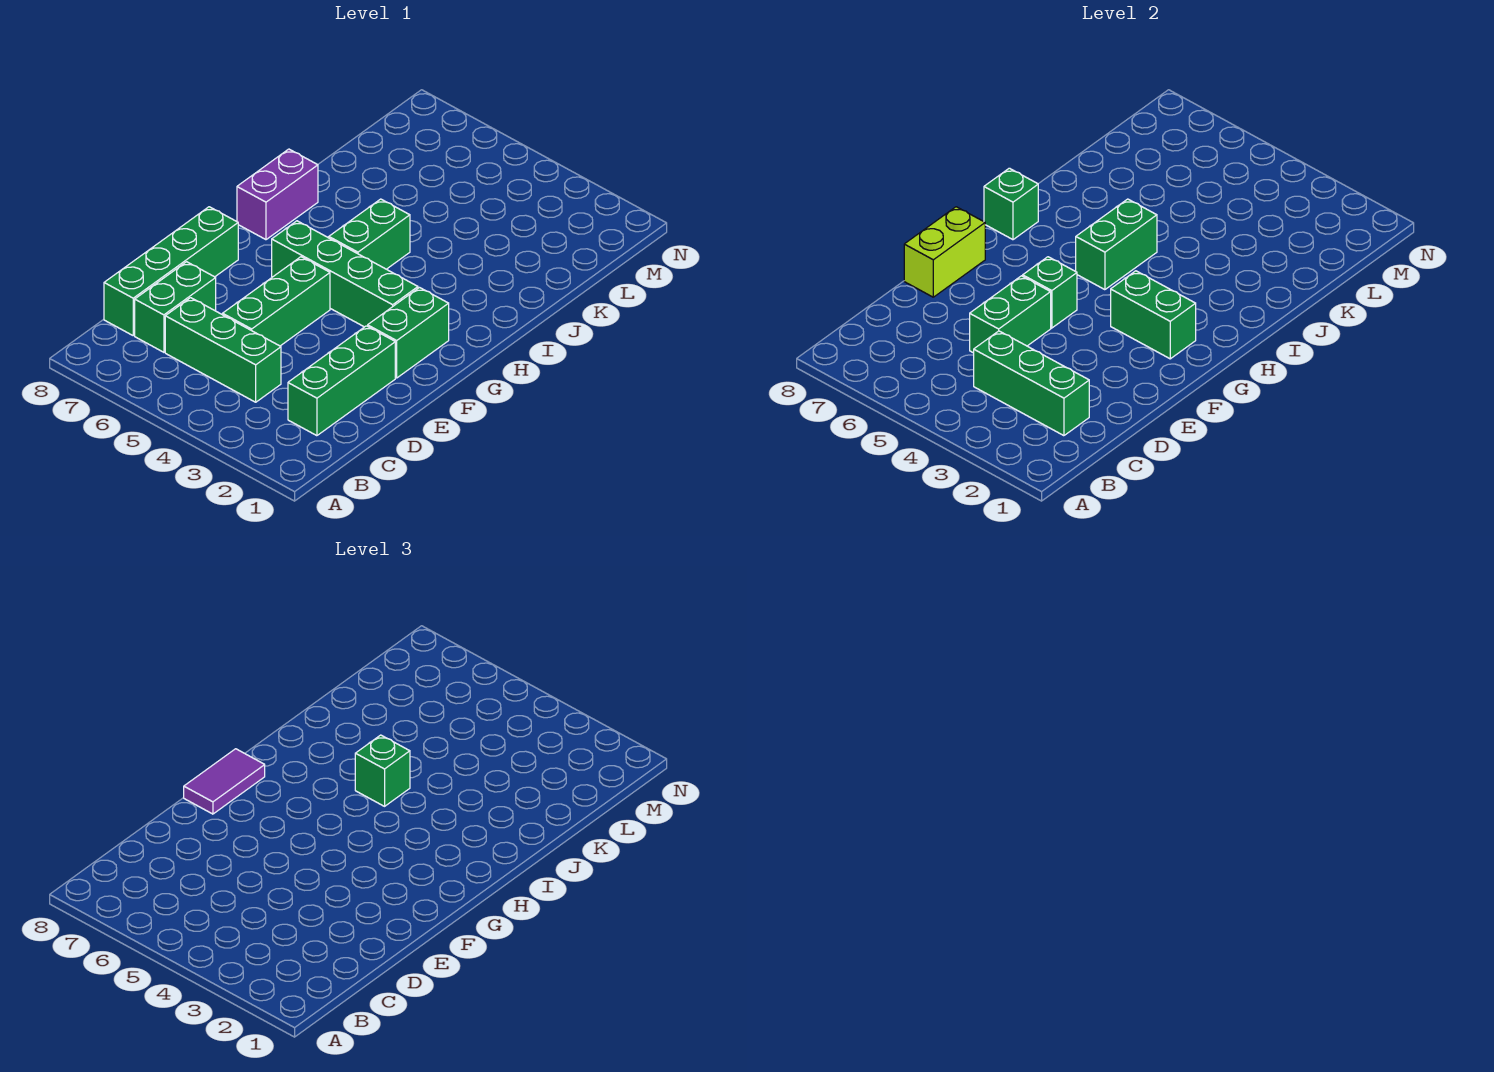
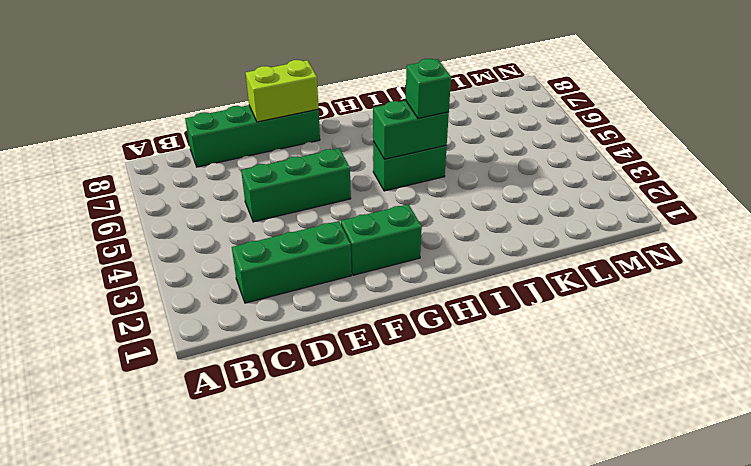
none -> green 1x3 brick [165,298,281,402]
none -> green 1x2 brick [135,262,216,352]
none -> green 1x4 brick [272,221,418,327]

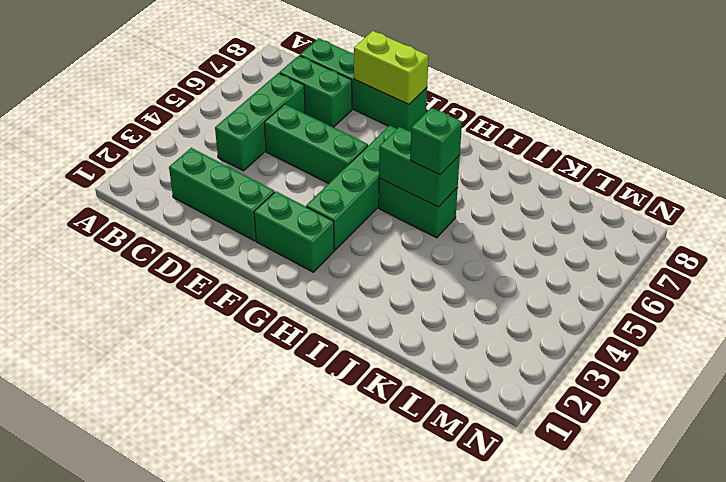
none -> purple 1x2 brick [237,149,318,240]
none -> green 1x3 brick [974,331,1089,436]
none -> green 1x2 brick [970,276,1051,353]

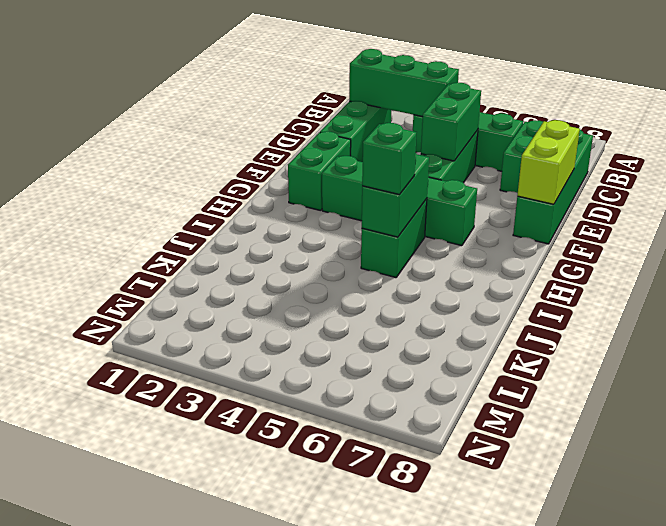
none -> purple 1x2 brick [237,149,318,240]
none -> green 1x1 brick [1023,257,1077,328]
none -> green 1x2 brick [1111,271,1196,359]

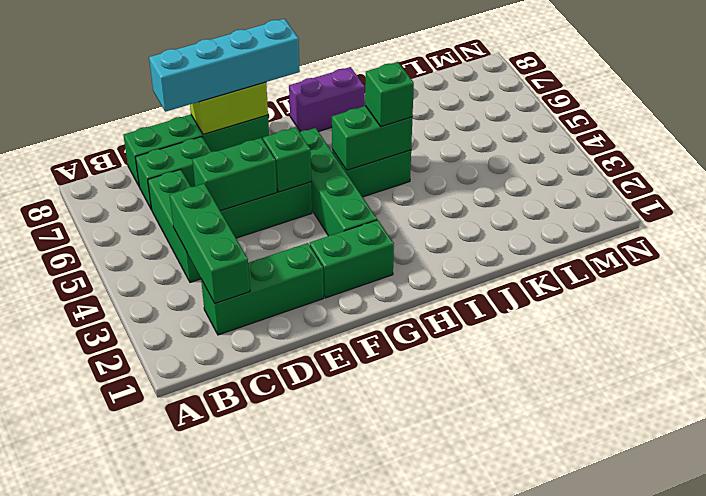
cyan 1x4 brick [149,19,300,112] -> purple 1x2 tile [184,749,265,814]
none -> green 1x2 brick [1111,271,1196,359]
none -> green 1x1 brick [984,168,1038,240]

